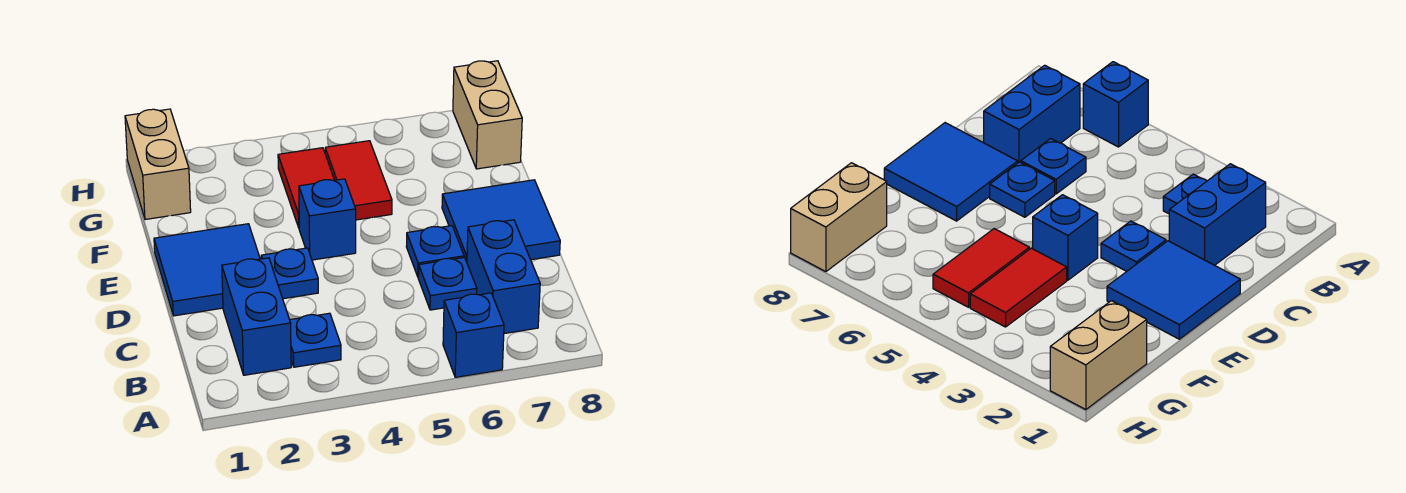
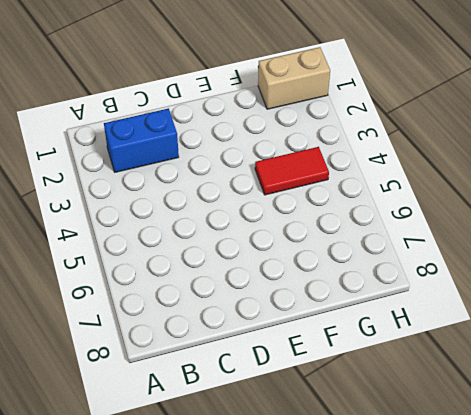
none -> blue 1x1 brick [443,293,504,377]
none -> blue 1x1 plate [290,313,341,367]
none -> blue 1x2 brick [467,220,540,334]

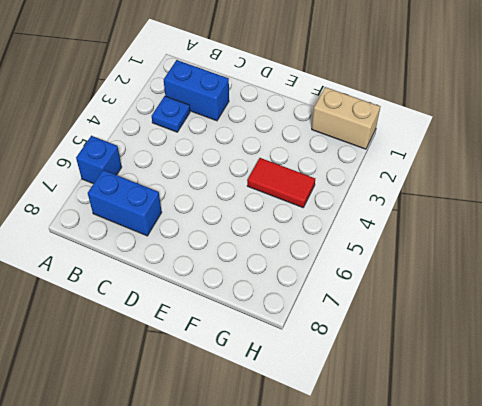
none -> blue 1x1 plate [418,257,477,310]
none -> blue 2x2 tile [154,224,260,316]
none -> blue 1x1 plate [261,248,318,299]

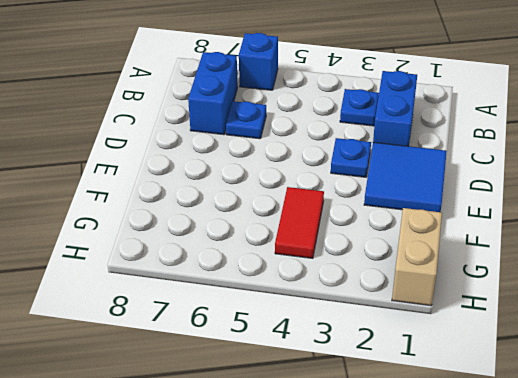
none -> blue 1x1 plate [406,226,464,277]
none -> blue 2x2 tile [442,180,560,262]
none -> blue 1x1 brick [299,179,356,260]

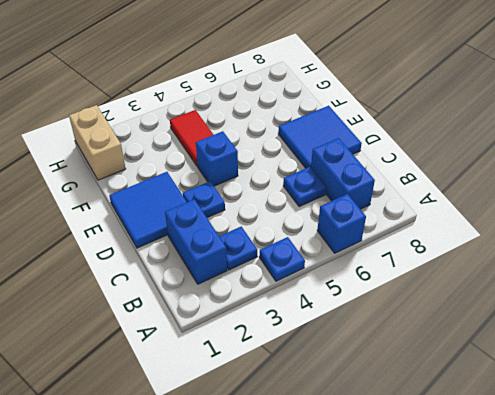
blue 1x1 plate [259,237,305,281] -> blue 1x1 plate moved to [406,226,464,277]
none -> red 1x2 tile [325,141,392,220]
none -> tan 1x2 brick [453,61,522,169]

